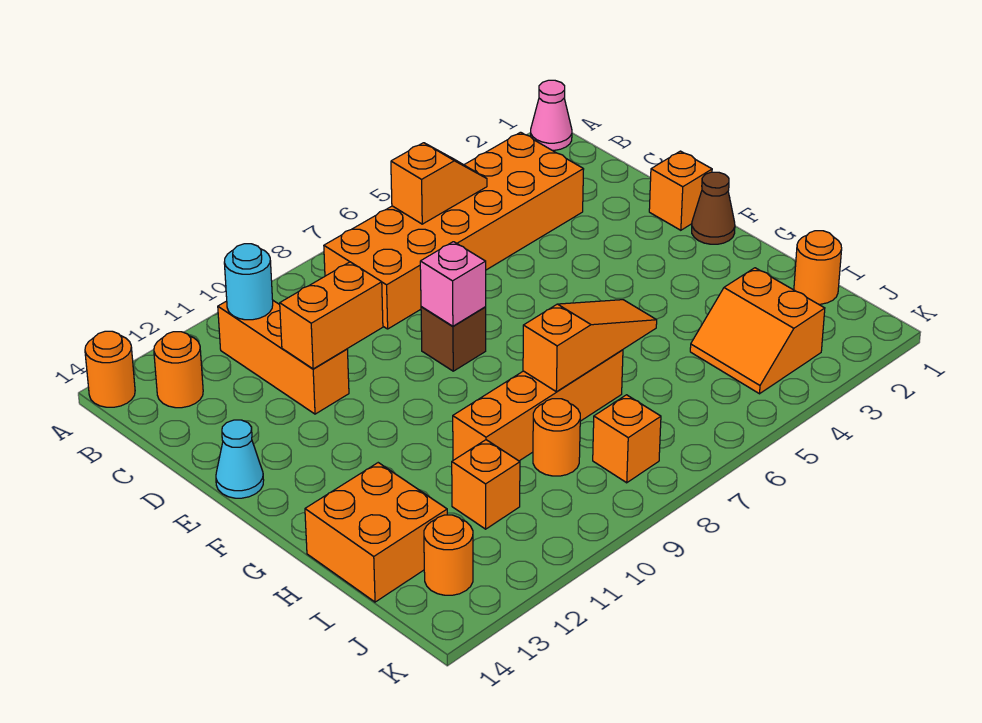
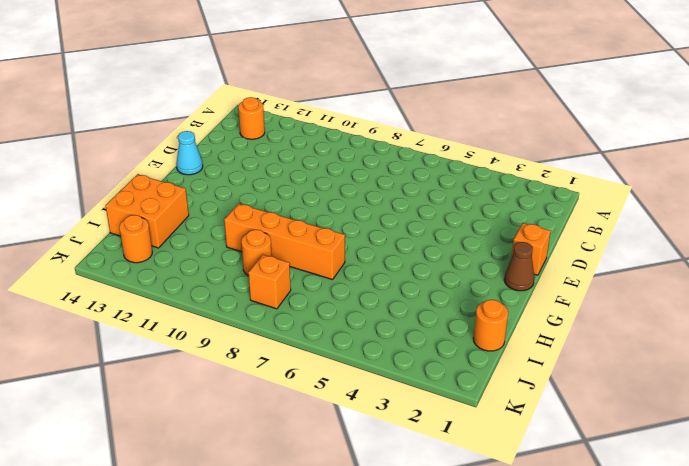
none -> pink 1x1 cone [531,80,572,150]
none -> orange 1x1 round brick [85,331,135,407]
none -> orange 2x6 brick [324,132,584,329]

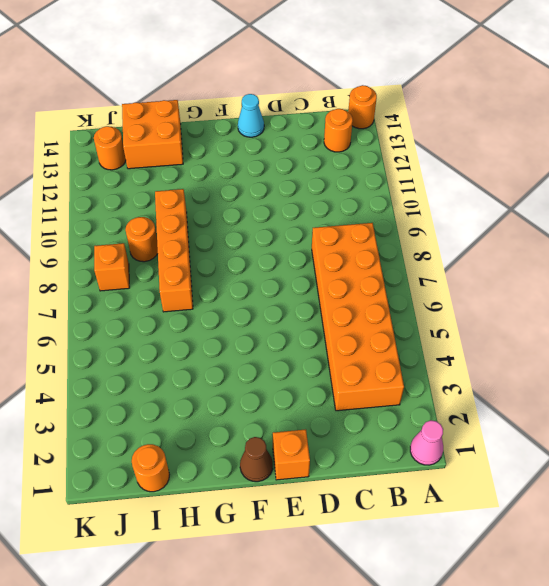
none -> orange 1x3 brick [218,301,349,414]
none -> brown 1x1 brick [421,307,486,371]
none -> orange 2x2 slope [690,268,825,394]

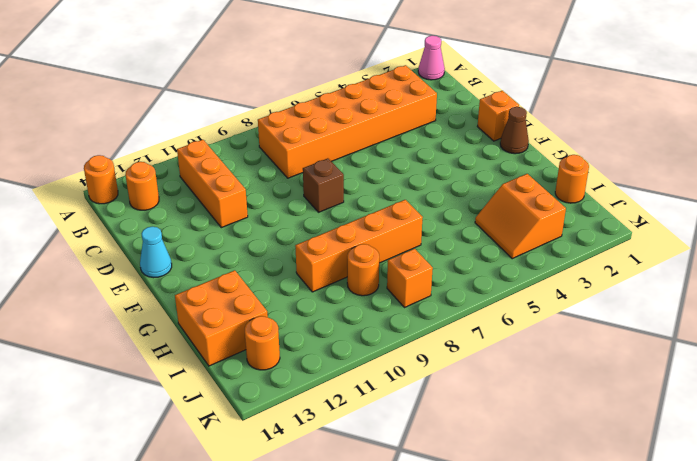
none -> orange 1x1 brick [452,440,520,529]
none -> orange 1x2 slope [391,143,487,224]
none -> cyan 1x1 round brick [224,244,273,320]

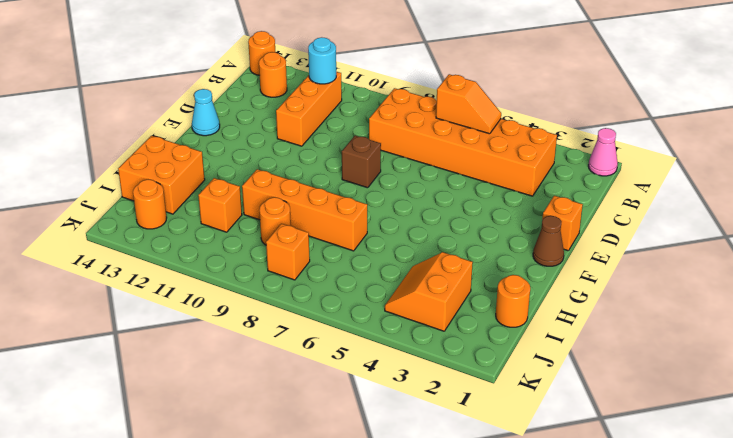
none -> orange 1x2 brick [280,262,383,369]
none -> pink 1x1 brick [420,242,486,326]
none -> orange 1x3 slope [523,300,657,392]

